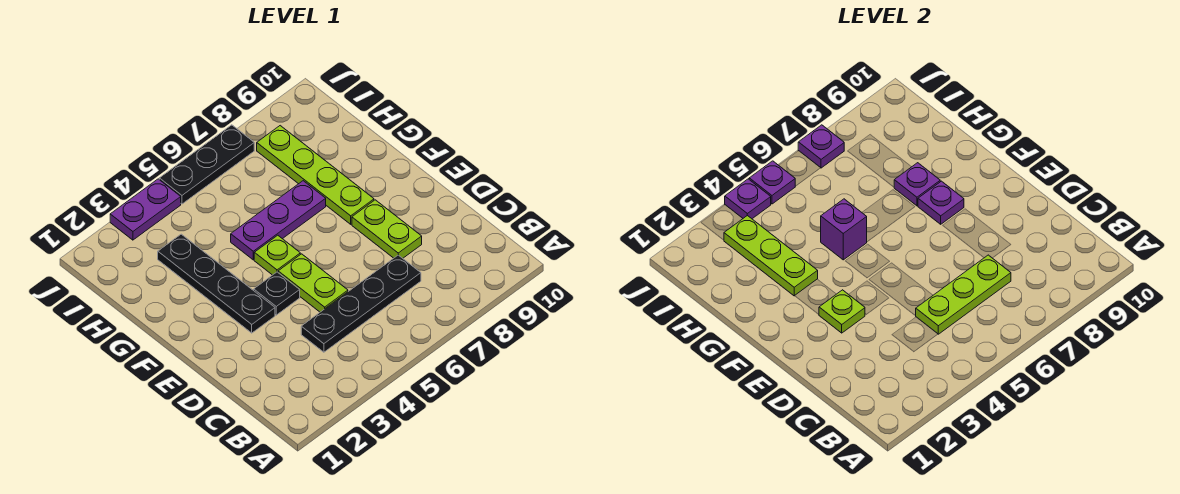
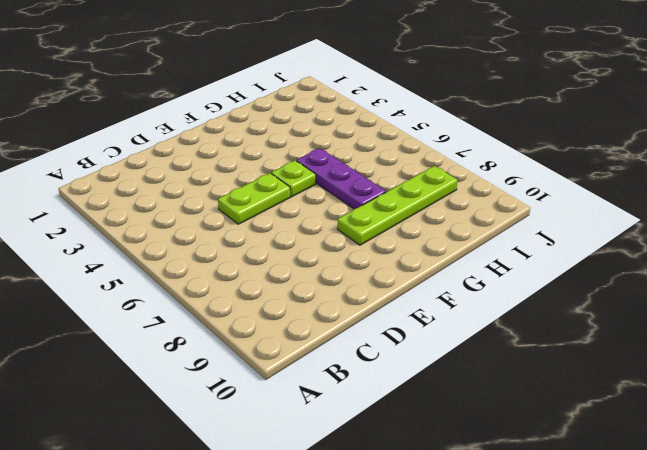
none -> black 1x4 plate [301,255,421,352]
none -> lime 1x2 plate [352,200,422,258]
none -> black 1x4 plate [158,234,275,333]

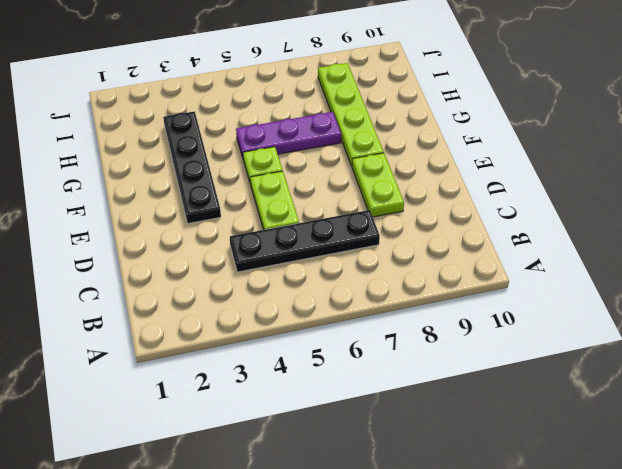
none -> black 1x1 plate [254,272,300,315]
none -> purple 1x2 plate [110,179,181,240]
none -> black 1x3 plate [159,125,254,204]

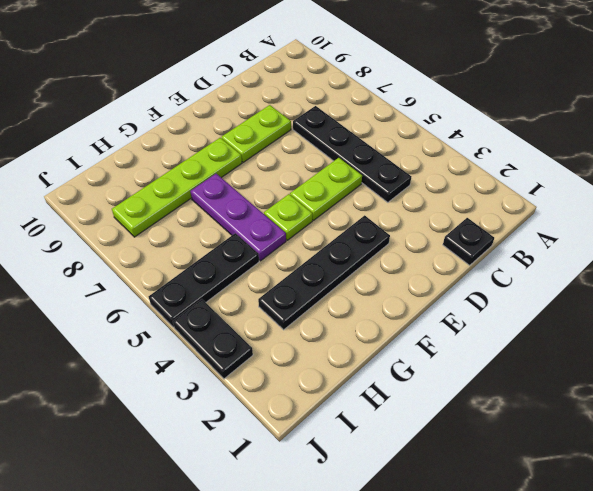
black 1x1 plate [443,218,494,266] -> black 1x1 plate moved to [254,272,300,315]
black 1x3 plate [148,233,259,327] -> black 1x3 plate turned to [159,125,254,204]
black 1x2 plate [173,299,253,379] -> purple 1x2 plate [110,179,181,240]
none -> lime 1x3 plate [915,255,1011,334]
none -> lime 1x1 plate [819,290,865,333]
none -> purple 1x1 plate [918,181,964,224]

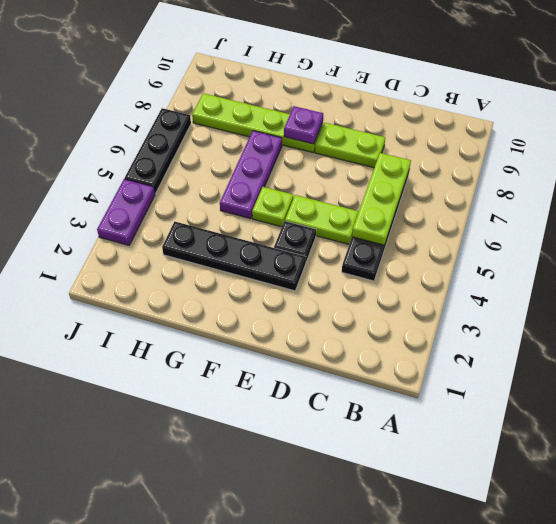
none -> lime 1x1 plate [819,290,865,333]
none -> lime 1x3 plate [724,215,818,296]
none -> purple 1x1 brick [821,199,867,260]

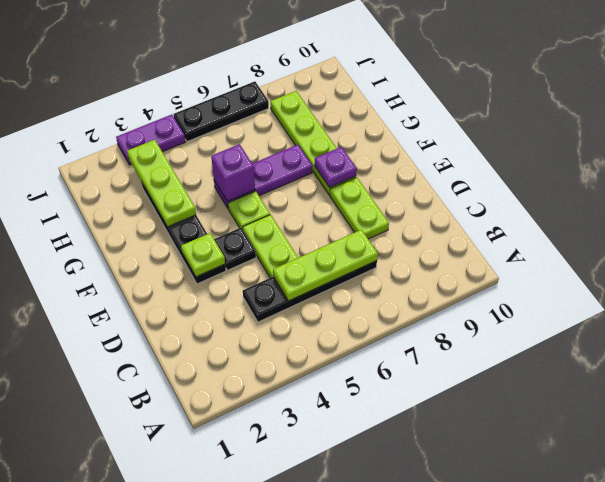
none -> purple 1x1 plate [894,163,940,206]
none -> purple 1x1 plate [725,179,771,219]
none -> purple 1x1 plate [749,161,795,204]

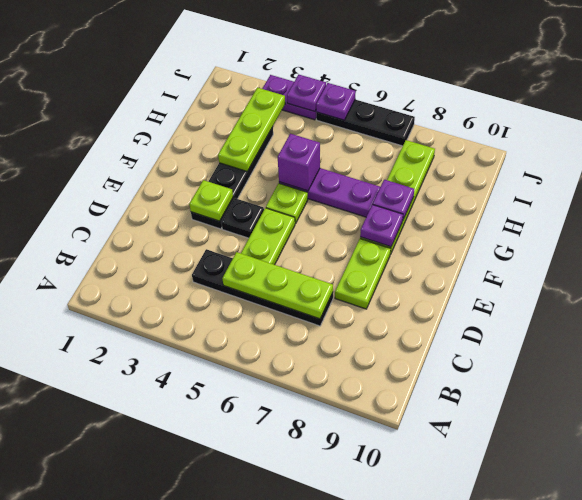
none -> purple 1x1 plate [798,125,844,168]

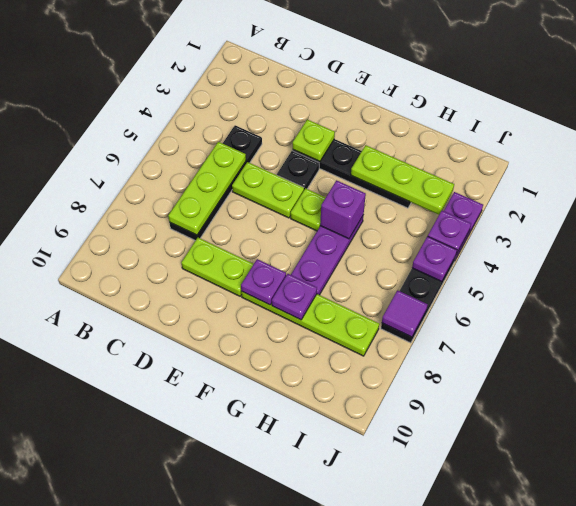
purple 1x1 tile [382,290,428,337] -> purple 1x1 plate [798,125,844,168]

